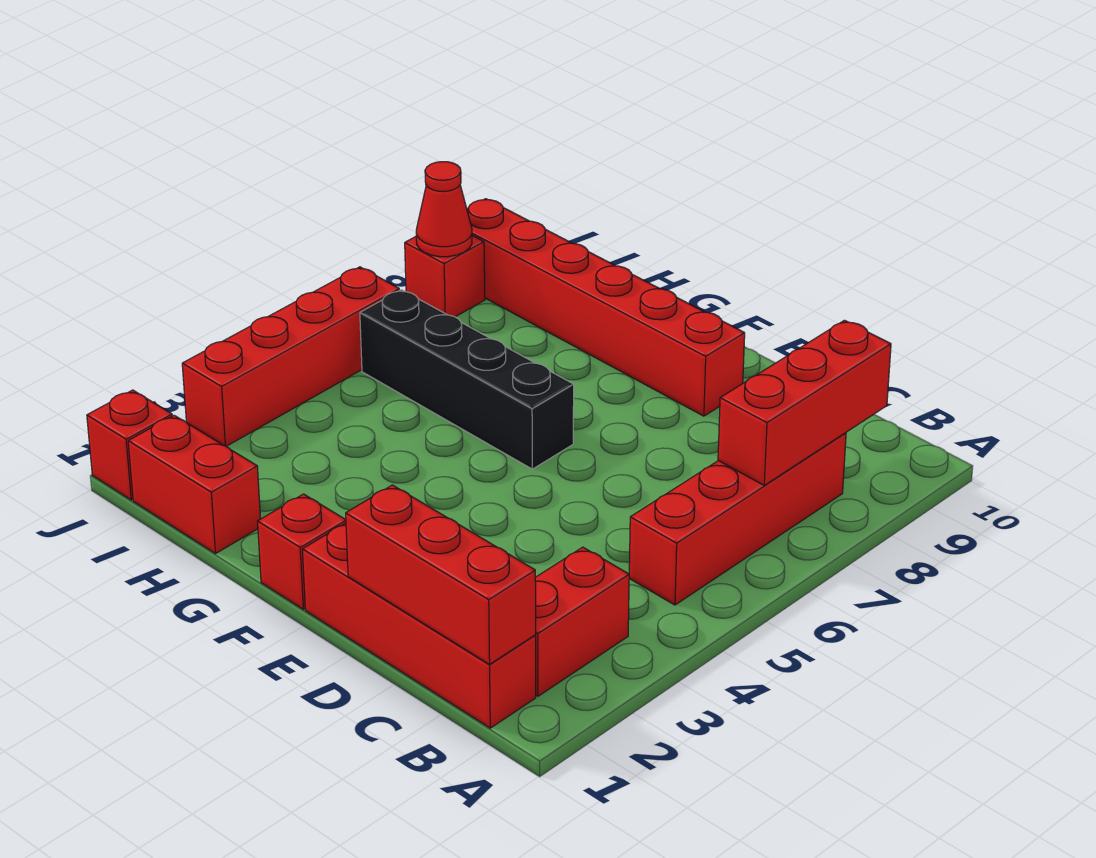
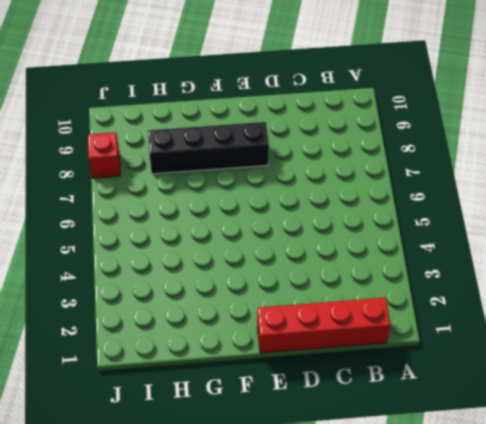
black 1x4 brick [148,122,269,174] -> black 1x4 brick moved to [360,290,574,469]
none -> red 1x2 brick [535,547,629,696]
none -> red 1x4 brick [629,433,846,605]
none -> red 1x6 brick [467,199,745,416]

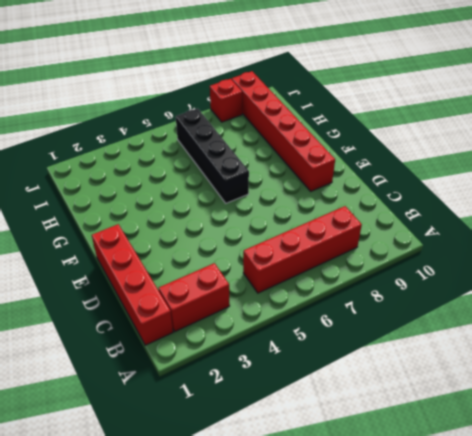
none -> red 1x1 brick [257,494,346,609]
none -> red 1x2 brick [128,415,261,553]
none -> red 1x1 brick [87,390,172,500]

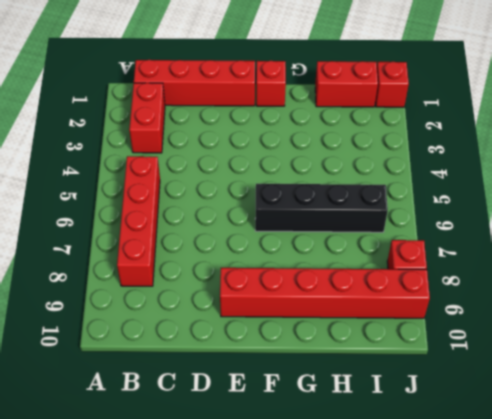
none -> red 1x4 brick [182,267,399,446]
none -> red 1x3 brick [346,485,536,664]
none -> red 1x3 brick [718,320,891,485]

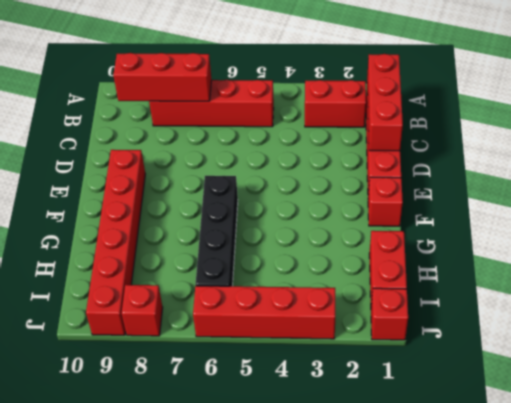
none -> red 1x1 cone [416,162,472,257]

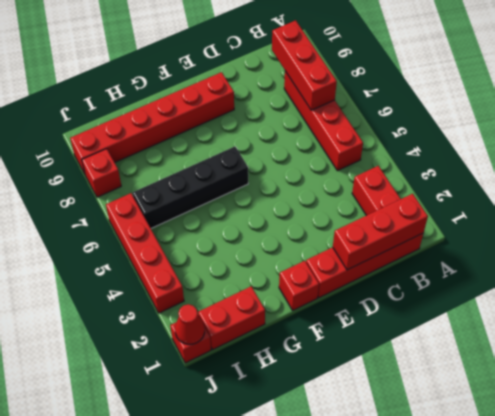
red 1x1 cone [175,304,205,344] -> red 1x1 cone moved to [416,162,472,257]

